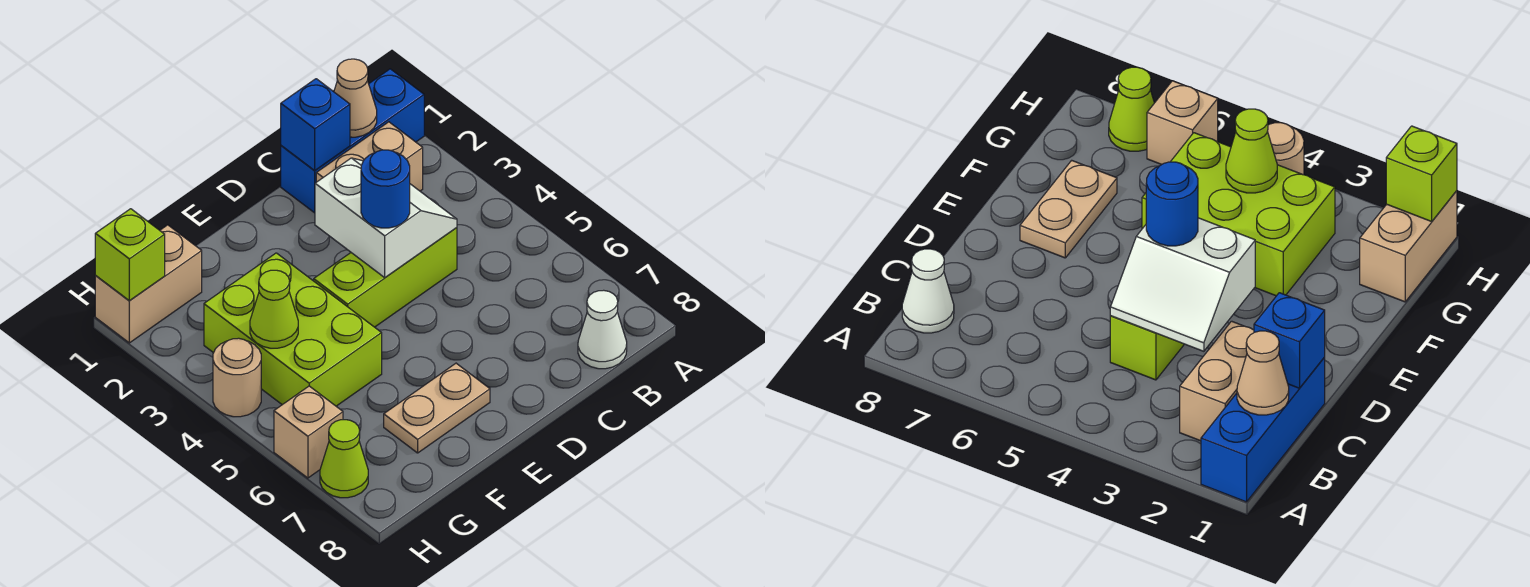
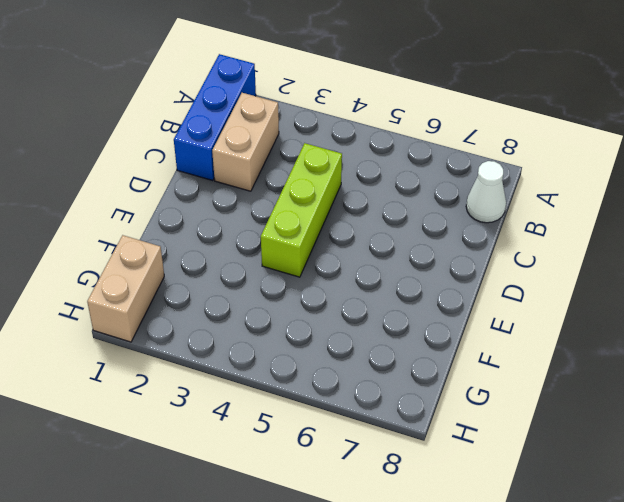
none -> tan 1x2 plate [384,363,490,453]
none -> lime 2x3 brick [204,253,382,406]
none -> tan 1x1 round brick [213,338,261,417]

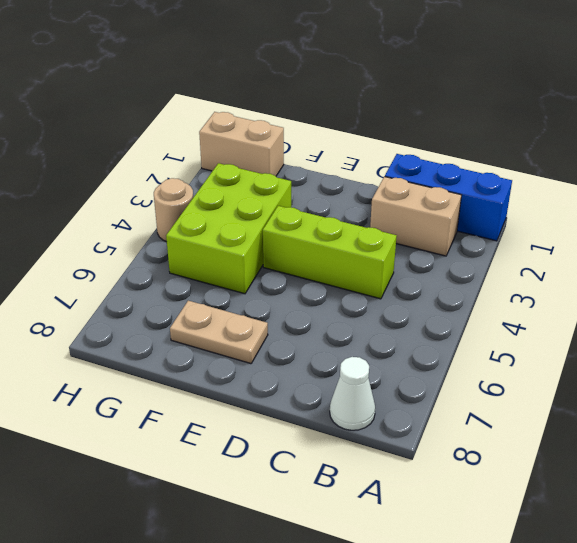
none -> tan 1x1 brick [274,386,343,478]
none -> lime 1x1 cone [320,420,368,498]
none -> tan 1x1 cone [334,59,377,137]

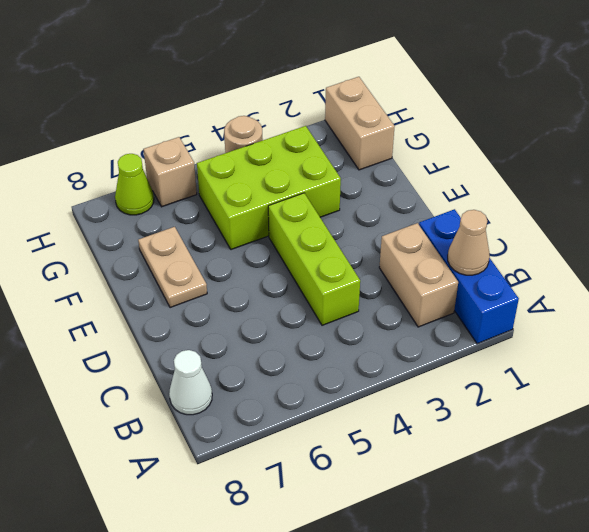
none -> blue 1x1 brick [281,79,350,171]
none -> white 2x2 slope [315,158,457,277]
none -> lime 1x1 cone [250,270,298,348]

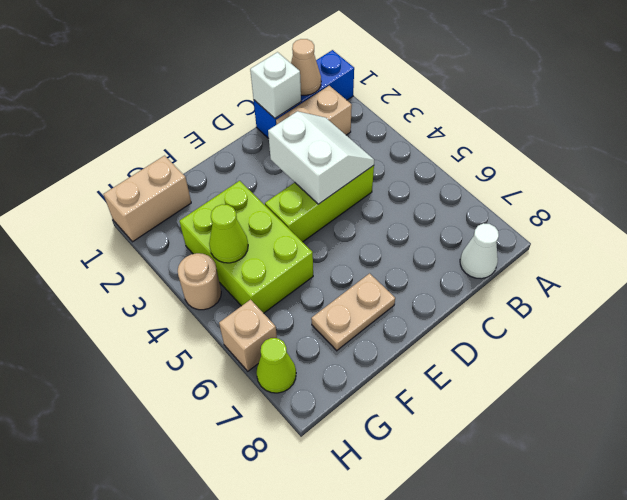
white 1x1 brick [250,52,301,118] -> blue 1x1 brick [281,79,350,171]
none -> lime 1x1 brick [95,209,165,301]
none -> blue 1x1 round brick [361,150,410,228]

